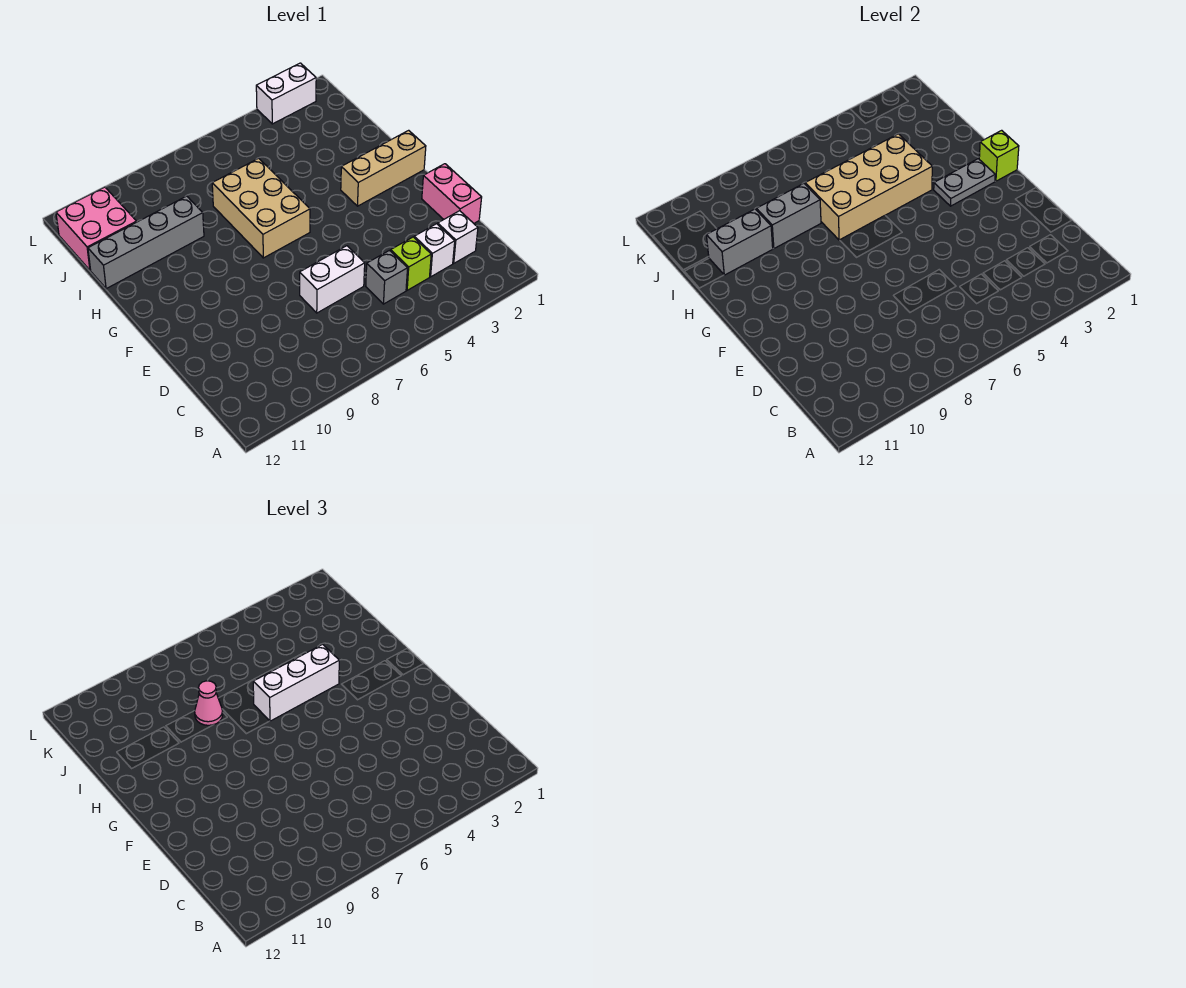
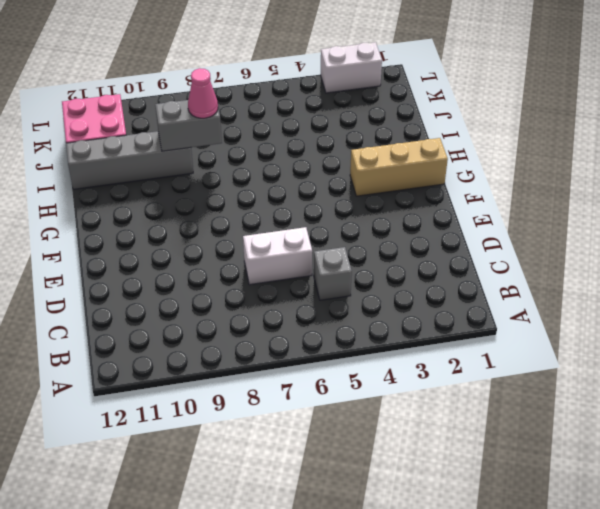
none -> white 1x1 brick [438,211,478,263]
none -> white 1x1 brick [414,224,455,277]
none -> lime 1x1 brick [391,237,431,290]

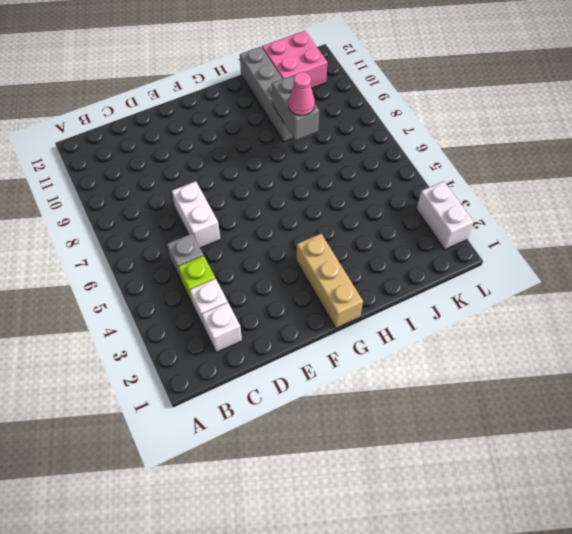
none -> pink 1x2 brick [422,164,482,223]
none -> tan 2x3 brick [212,158,310,258]
none -> lime 1x1 brick [979,130,1019,181]

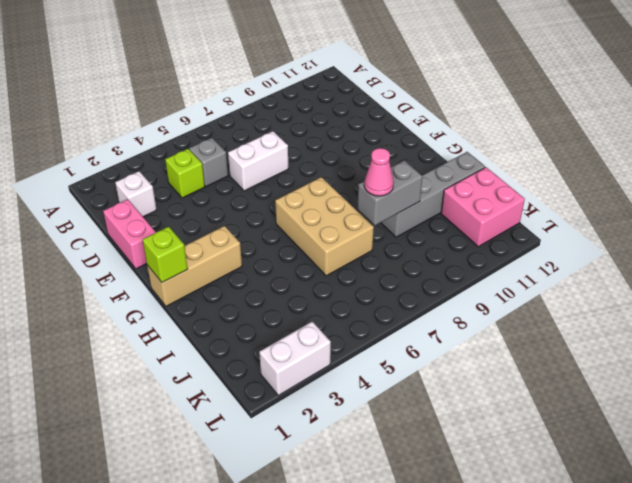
none -> white 1x1 brick [414,224,455,277]
none -> grey 1x2 plate [934,159,995,206]
none -> tan 2x4 brick [805,134,932,240]

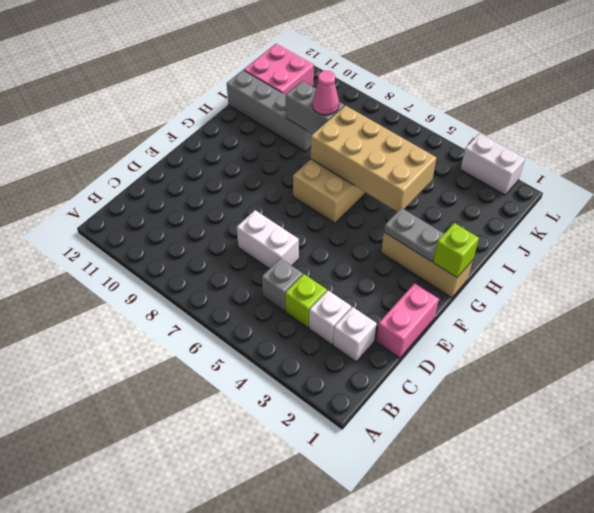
none -> grey 1x2 brick [706,209,773,275]
none -> white 1x3 brick [253,644,339,721]

